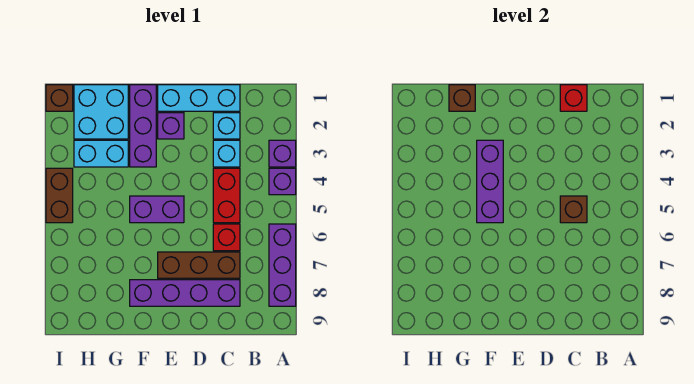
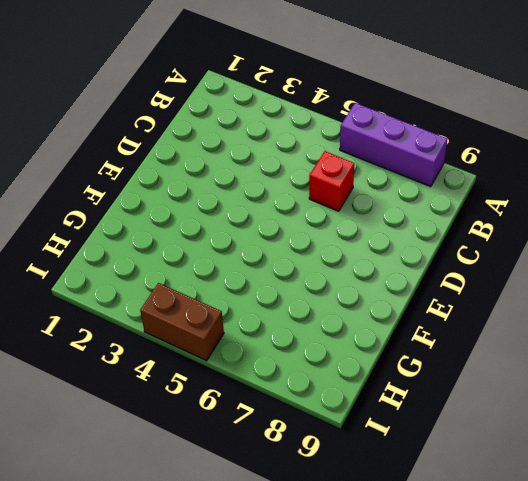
none -> purple 1x1 brick [269,140,296,167]
none -> purple 1x1 brick [269,168,296,195]
none -> cyan 1x3 brick [158,85,240,111]

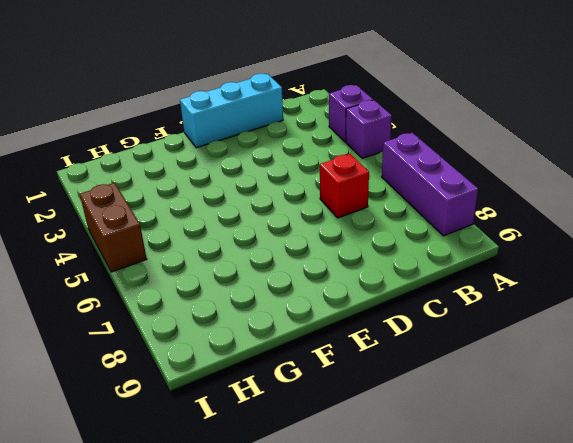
none -> cyan 1x1 brick [213,113,240,139]
none -> cyan 1x1 brick [213,140,240,167]
none -> red 1x2 brick [213,168,240,223]

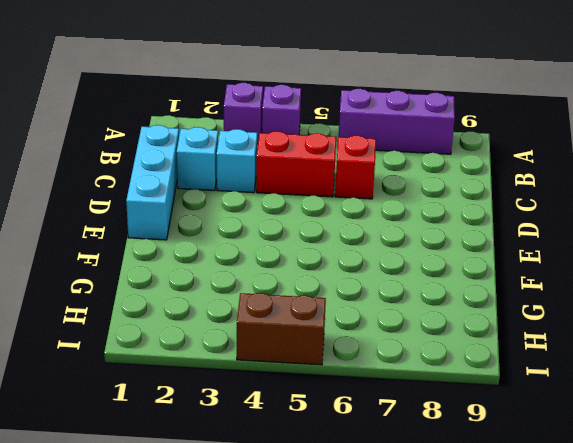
none -> brown 1x3 brick [158,252,240,278]
none -> purple 1x4 brick [130,280,240,306]
none -> purple 1x1 brick [158,113,184,139]

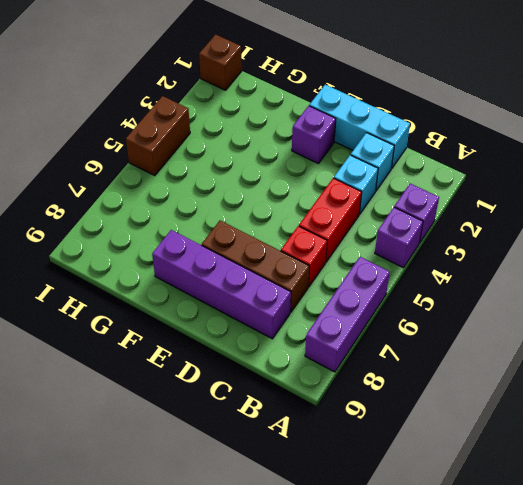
none -> purple 1x2 brick [130,196,184,223]
none -> purple 1x3 brick [130,85,156,167]
none -> cyan 2x2 brick [74,85,128,139]

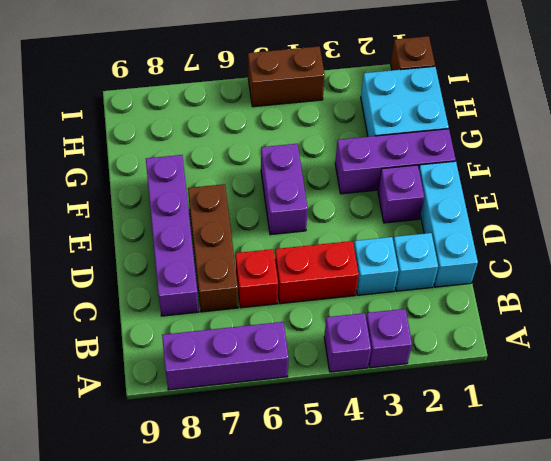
none -> cyan 1x2 brick [74,140,128,167]
none -> red 1x1 brick [560,85,587,111]
none -> brown 1x1 brick [560,196,587,223]

